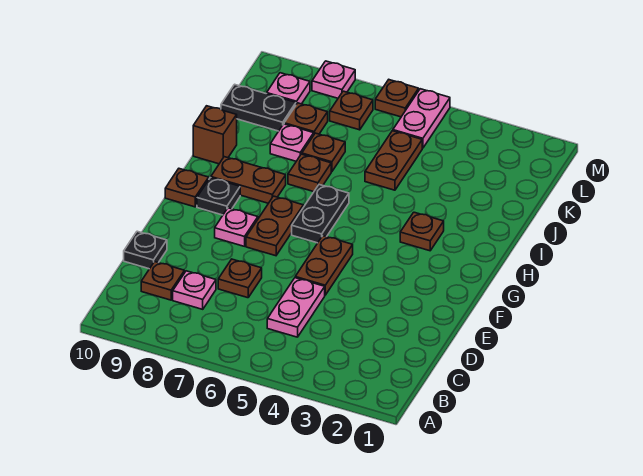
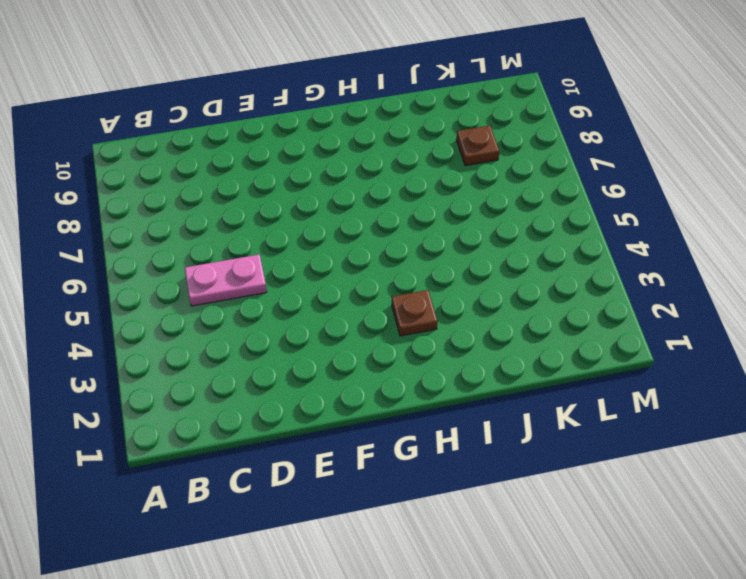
none -> pink 1x1 plate [173,271,216,309]
none -> brown 1x1 plate [141,262,184,300]
none -> brown 1x1 plate [218,259,262,298]

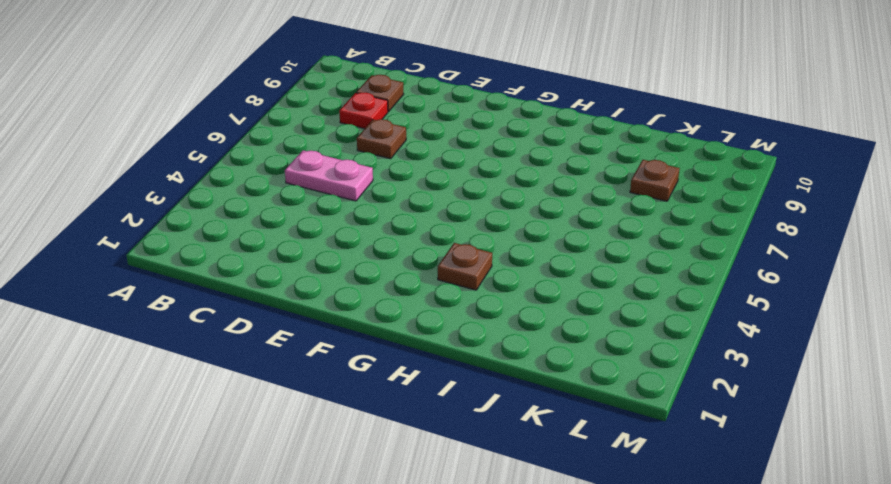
red 1x1 plate [339,93,388,129] -> pink 1x1 plate [173,271,216,309]
none -> black 1x1 plate [124,231,167,269]
none -> brown 1x2 plate [295,236,353,295]
none -> brown 1x2 plate [246,196,303,256]

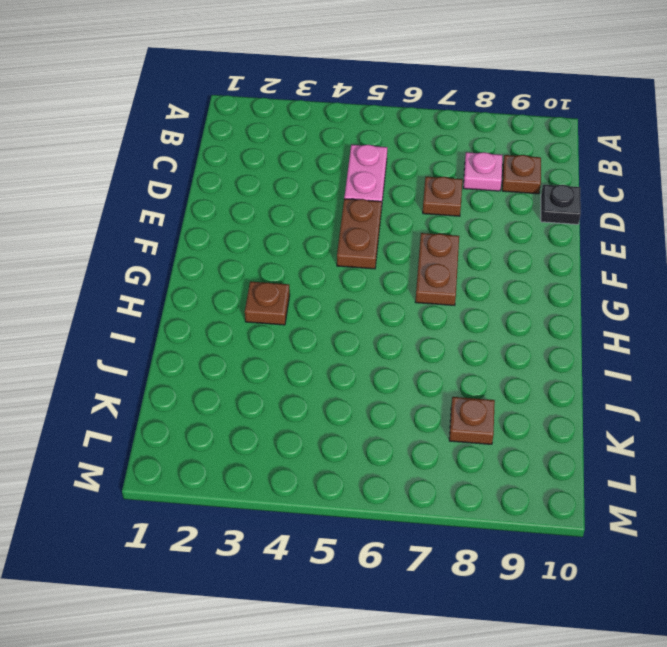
none -> pink 1x1 plate [215,208,258,246]
none -> black 1x2 plate [292,185,349,243]
none -> black 1x1 plate [197,178,240,215]

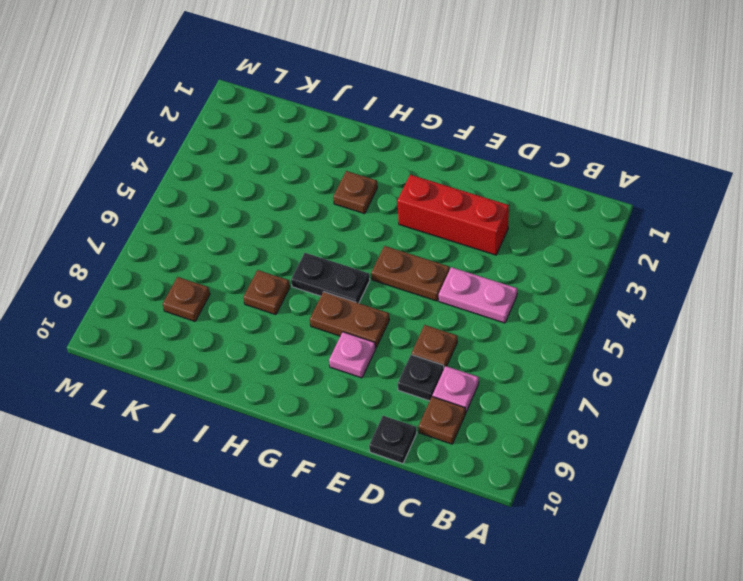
red 1x3 brick [397,175,509,255] -> none
black 1x1 plate [398,355,444,401] -> black 1x1 plate moved to [197,178,240,215]
none -> brown 1x1 plate [165,169,209,207]
none -> brown 1x2 plate [211,157,286,203]
none -> brown 1x1 brick [193,106,237,164]

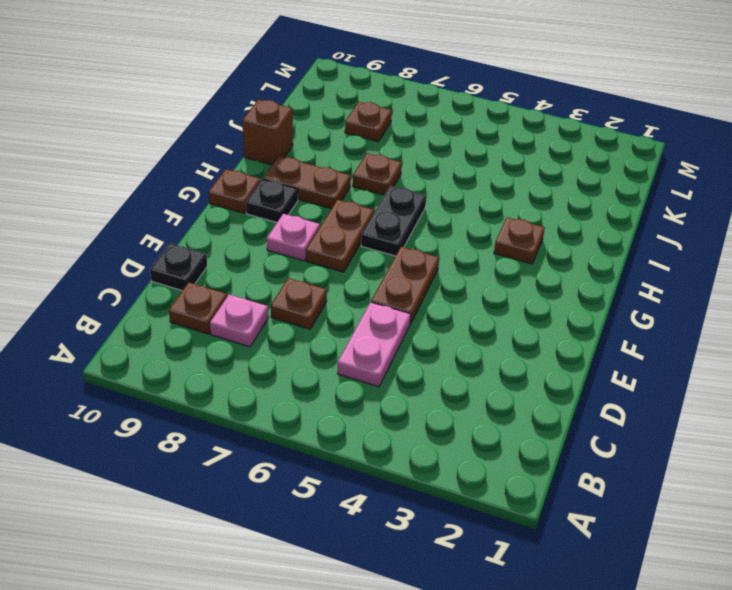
none -> brown 1x2 plate [365,131,422,190]
none -> brown 1x1 plate [302,133,345,172]
none -> pink 1x1 plate [270,124,314,161]

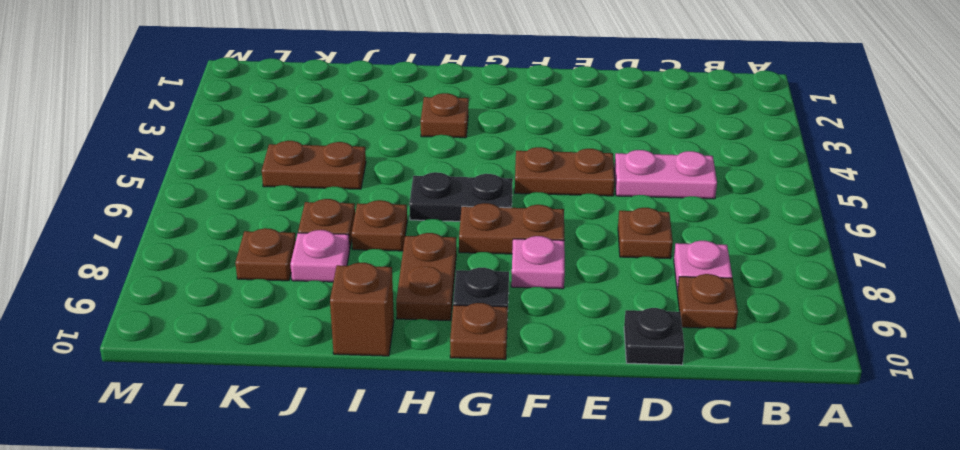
none -> black 1x2 plate [221,84,296,131]
none -> pink 1x2 plate [393,89,450,148]
none -> brown 1x1 plate [330,91,373,130]

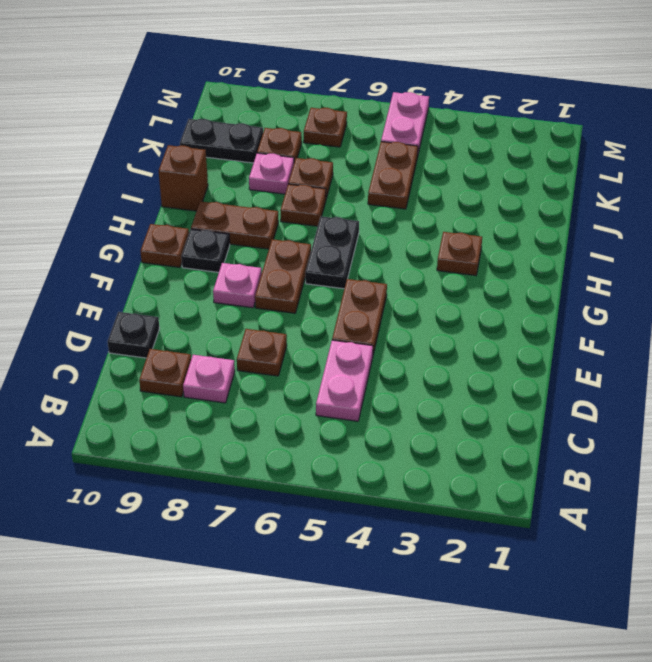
none -> pink 1x1 plate [267,73,310,104]
none -> brown 1x1 plate [375,80,419,117]
none -> pink 1x1 plate [312,61,355,98]

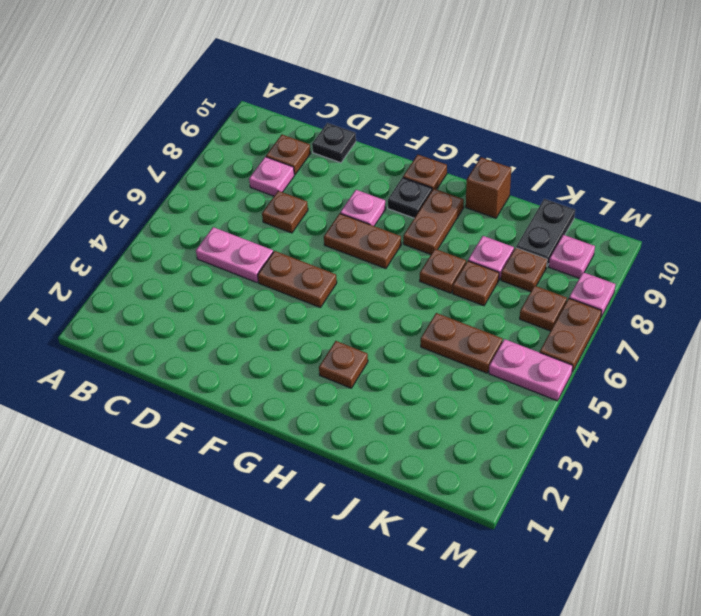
brown 1x2 plate [540,298,602,372] -> brown 1x1 plate [375,80,419,117]
none -> black 1x2 plate [292,185,349,243]

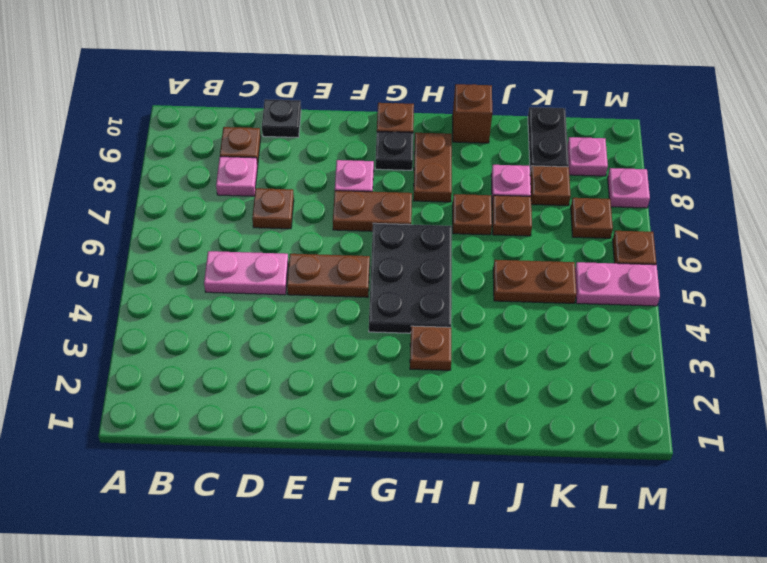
black 2x3 plate [369,223,452,333] -> black 1x2 plate [292,185,349,243]

